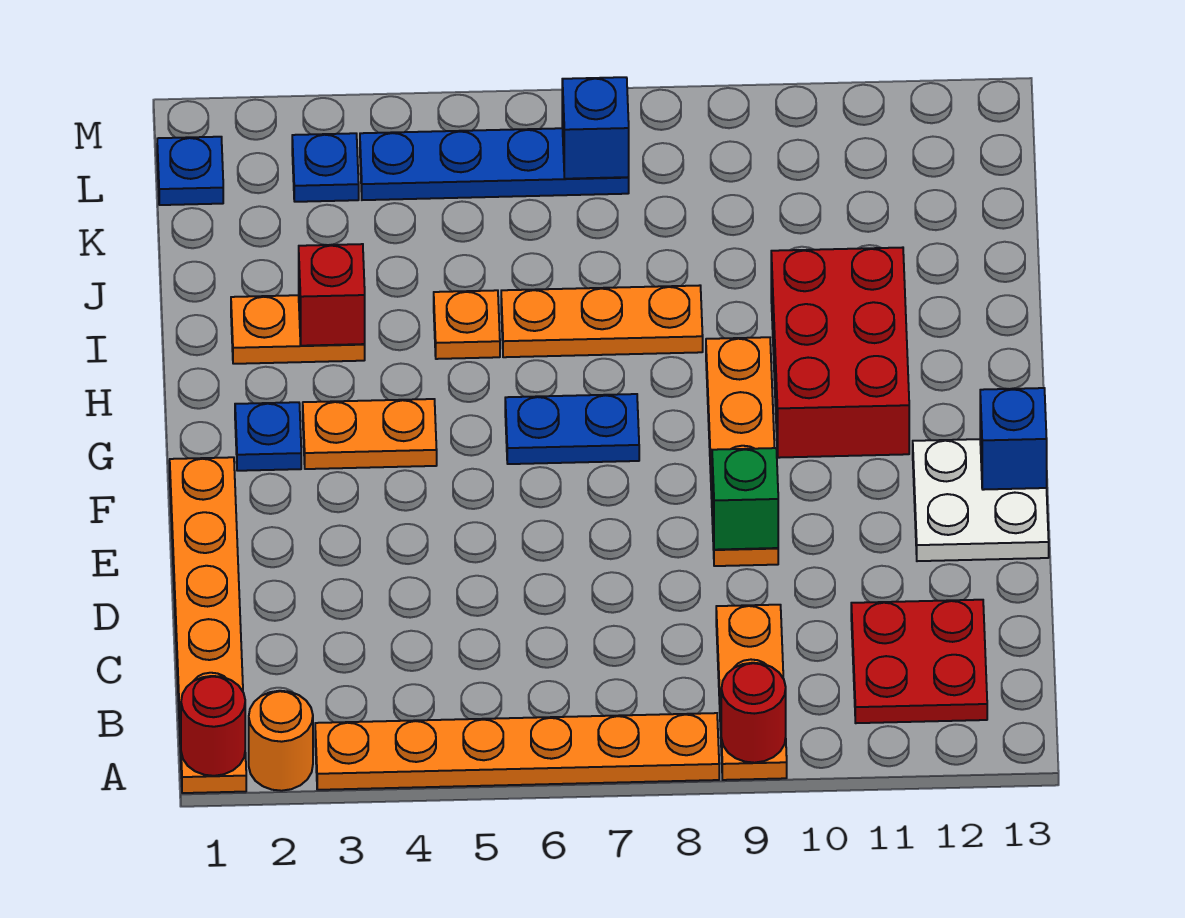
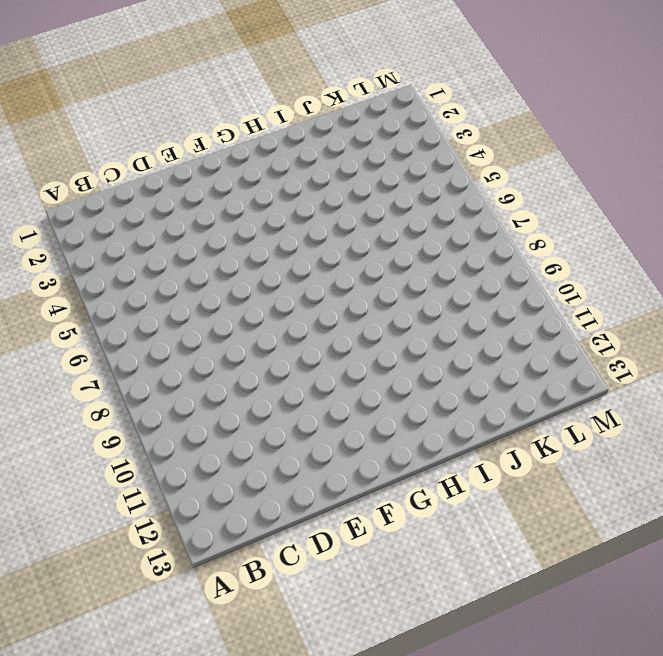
none -> orange 1x6 plate [170,457,246,793]
none -> orange 1x1 round brick [249,691,313,791]
none -> orange 1x6 plate [315,713,719,790]

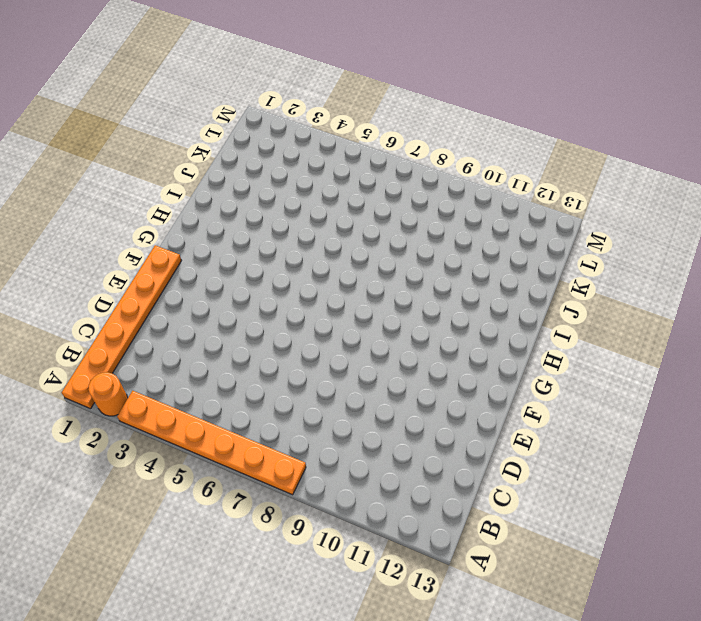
none -> orange 1x3 plate [716,605,787,780]
none -> red 2x2 plate [851,600,987,723]
none -> orange 1x4 plate [706,337,778,566]

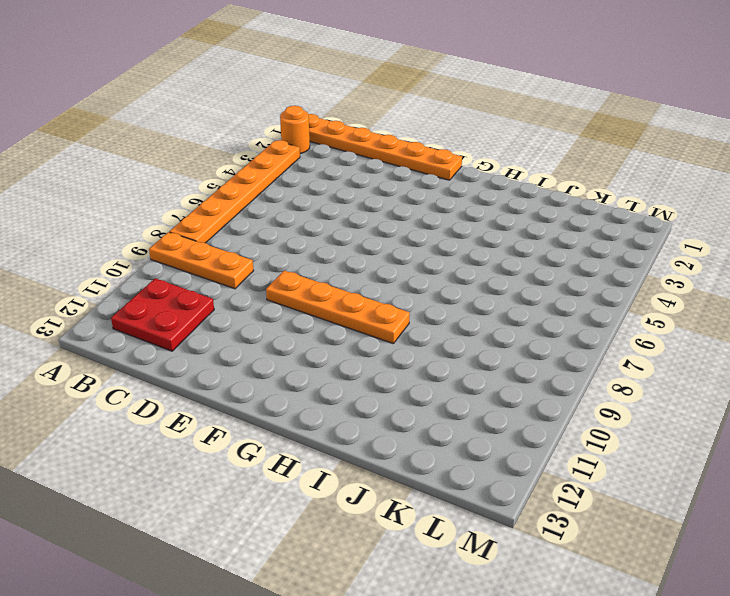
none -> white 2x2 plate [913,439,1049,561]
none -> blue 1x1 plate [235,402,301,471]
none -> orange 1x2 plate [303,399,437,469]

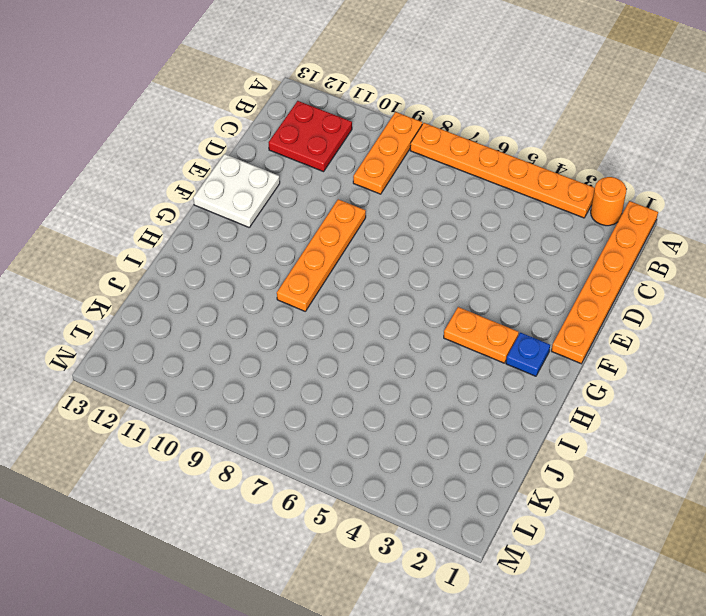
none -> blue 1x2 plate [505,394,639,464]
none -> red 2x3 brick [771,247,909,458]
none -> orange 1x2 plate [231,295,365,364]

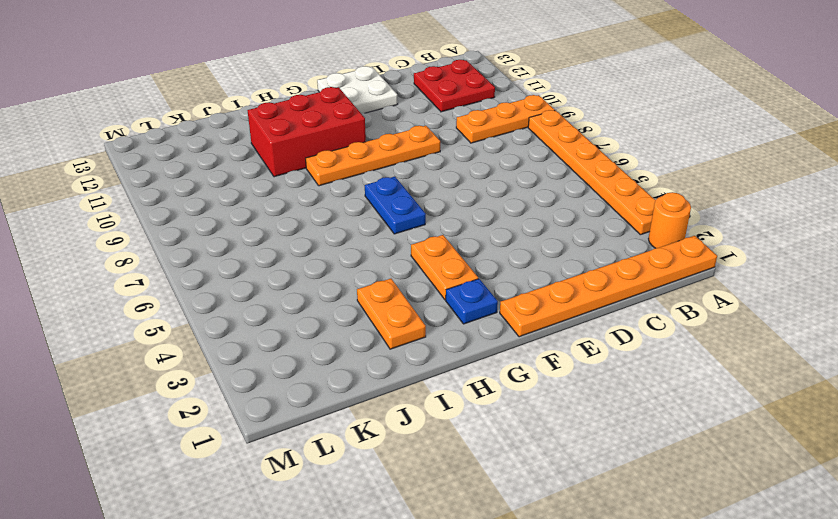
none -> orange 1x1 plate [434,290,500,359]
none -> orange 1x3 plate [501,285,703,357]
none -> blue 1x1 plate [157,137,223,205]

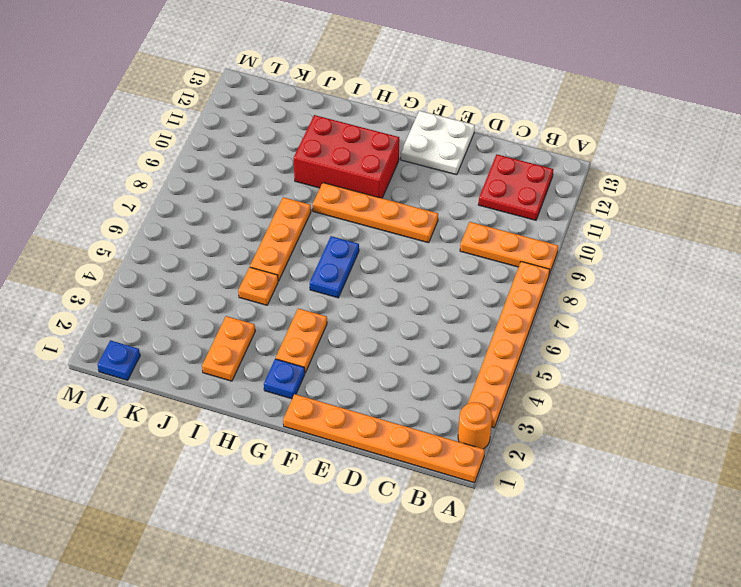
none -> blue 1x1 plate [292,133,359,202]
none -> blue 1x4 plate [360,128,629,200]
none -> red 1x1 round brick [181,676,245,776]

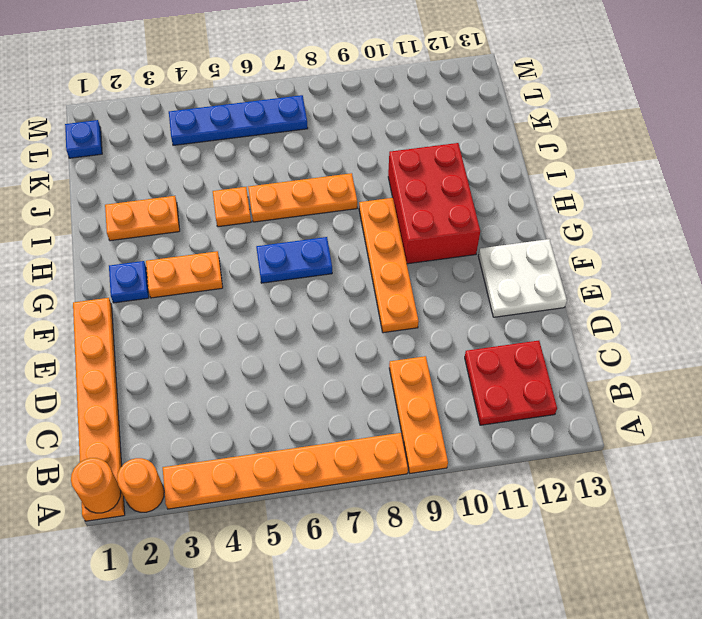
orange 1x1 round brick [71,458,121,513] -> red 1x1 round brick [181,676,245,776]
none -> blue 1x1 plate [292,133,359,202]
none -> red 1x1 round brick [721,663,786,763]
none -> green 1x1 brick [712,448,778,550]

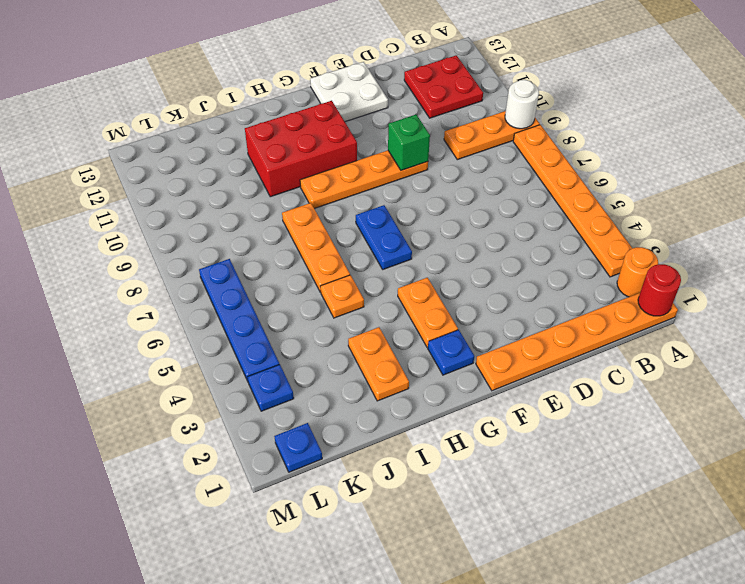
white 1x1 round brick [505,80,539,129] -> red 1x1 round brick [721,663,786,763]
none -> blue 1x1 brick [980,388,1047,490]
none -> red 1x1 brick [299,244,365,346]
none -> blue 1x1 brick [562,77,629,179]

